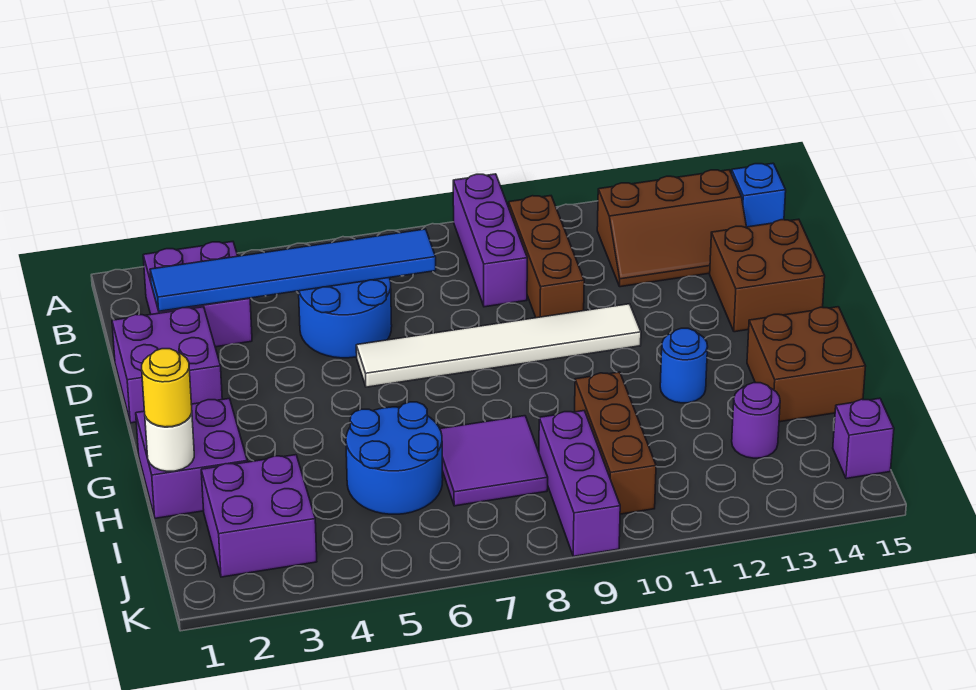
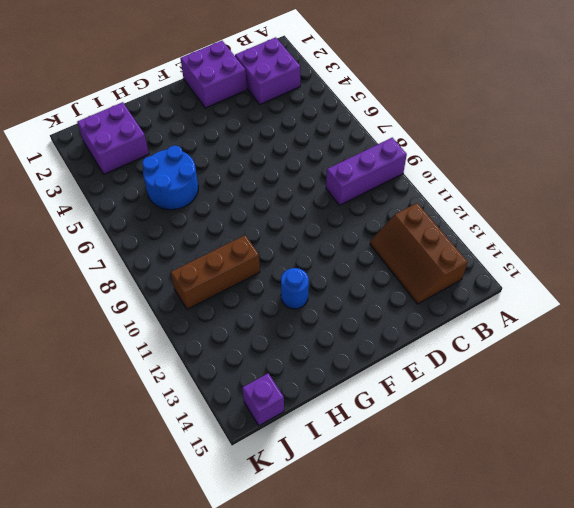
none -> brown 1x3 brick [509,196,584,318]
none -> blue 1x1 brick [731,163,786,227]
none -> blue 2x2 round brick [299,278,392,358]

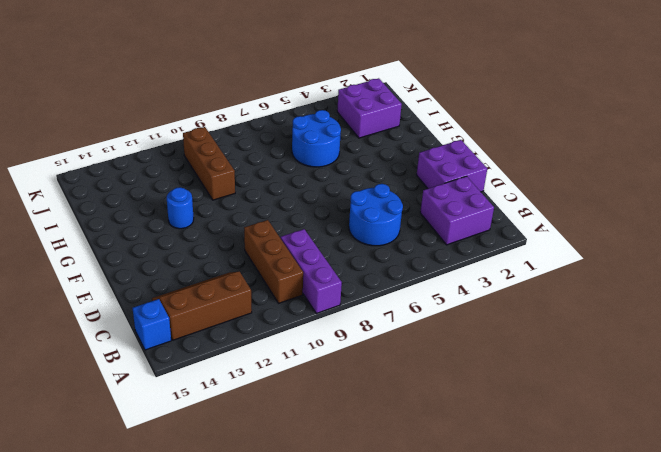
none -> brown 2x2 brick [710,219,825,332]
none -> white 1x6 tile [356,304,641,387]
none -> purple 2x2 brick [136,398,247,518]

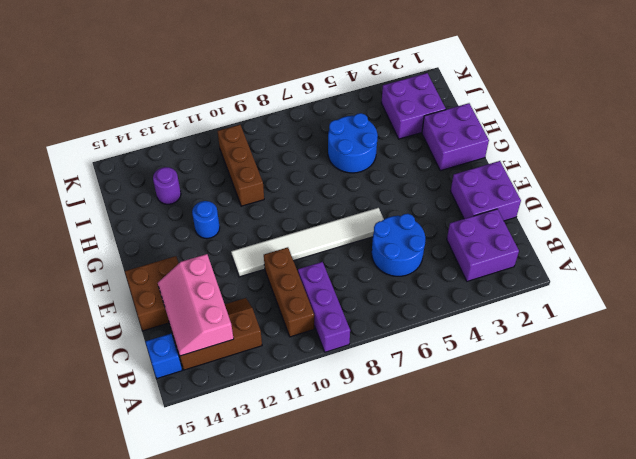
pink 2x3 slope [158,254,234,356] -> none
none -> brown 2x2 brick [747,307,866,422]
none -> purple 2x2 tile [440,416,548,506]
none -> purple 1x3 brick [539,411,620,556]

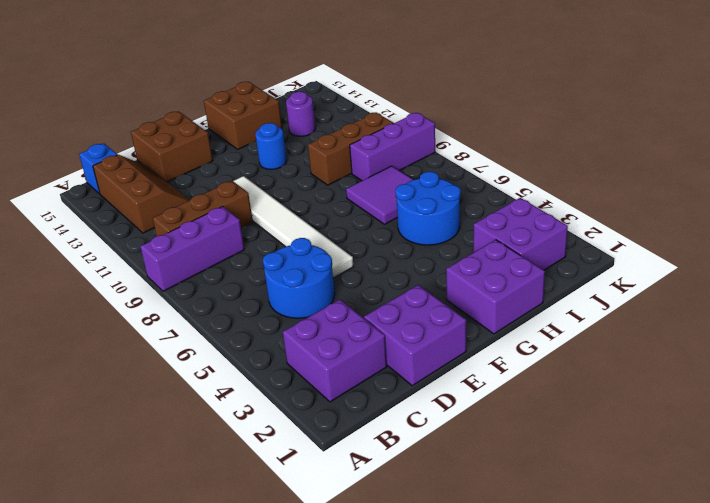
none -> purple 1x1 brick [833,398,894,479]
none -> blue 1x6 tile [150,229,436,311]
none -> white 1x1 round brick [145,413,194,471]

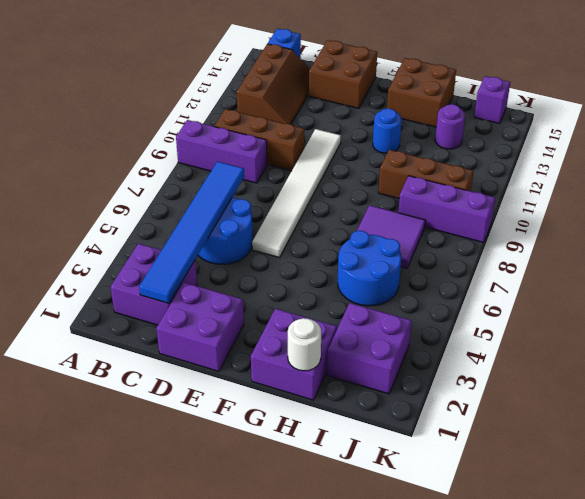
none -> yellow 1x1 round brick [142,349,192,427]

